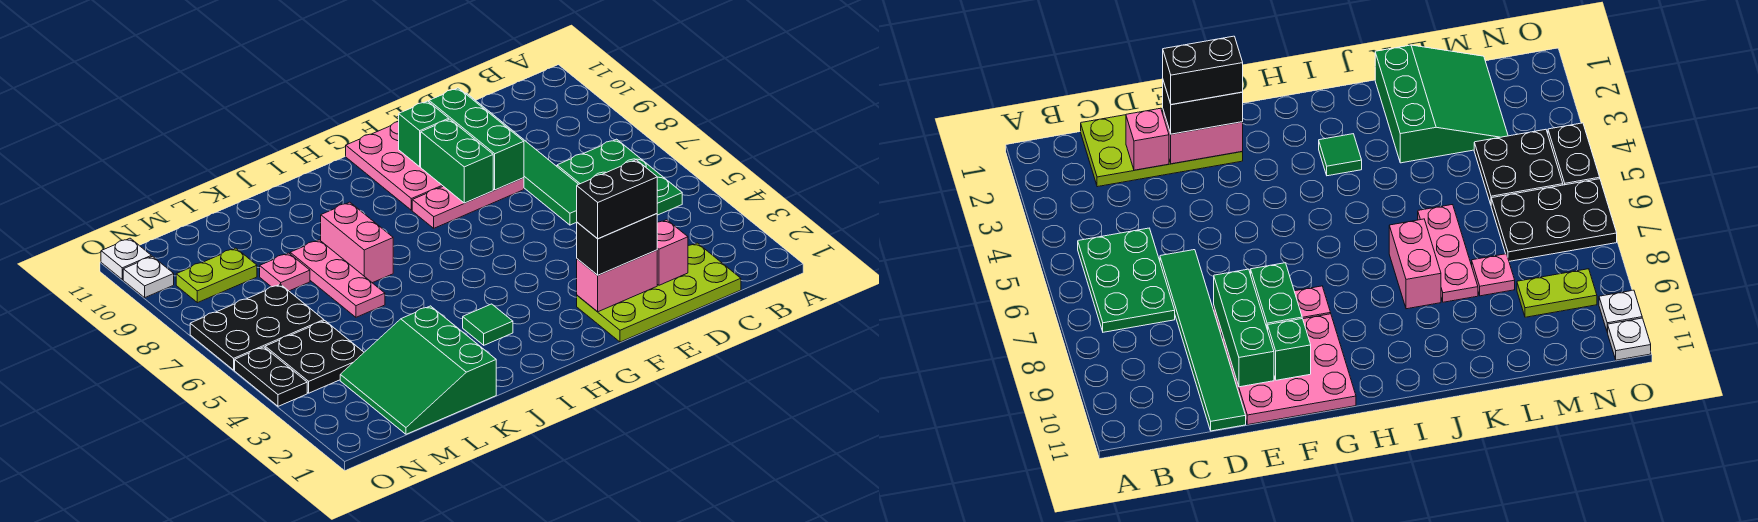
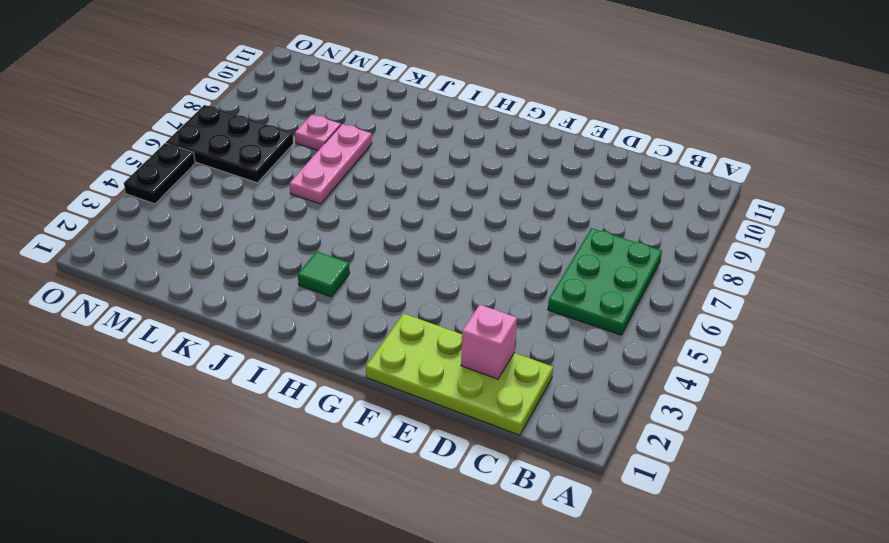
none -> green 1x6 tile [466,93,578,225]
none -> pink 1x3 plate [412,178,524,228]
none -> pink 3x3 plate [346,122,443,210]

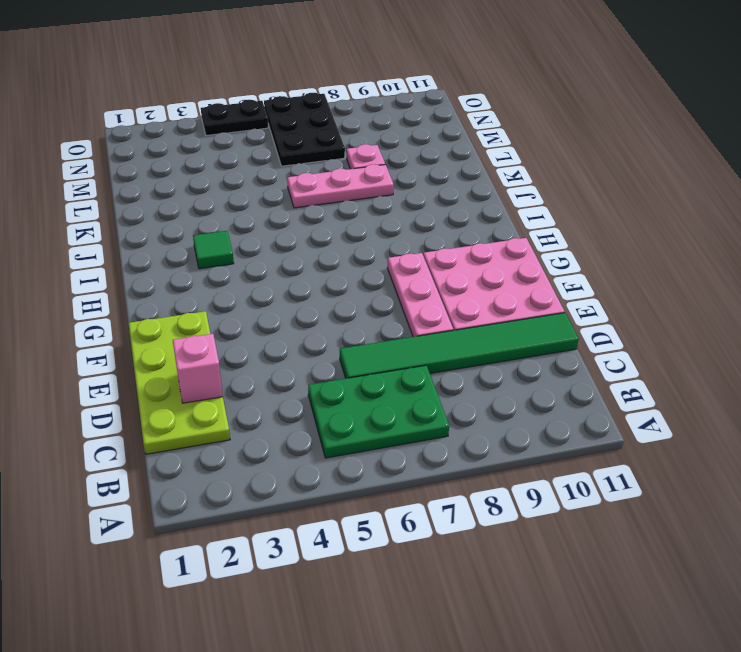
none -> pink 1x2 brick [321,202,393,283]
none -> green 3x3 slope [340,306,496,434]
none -> black 2x2 plate [265,321,364,393]

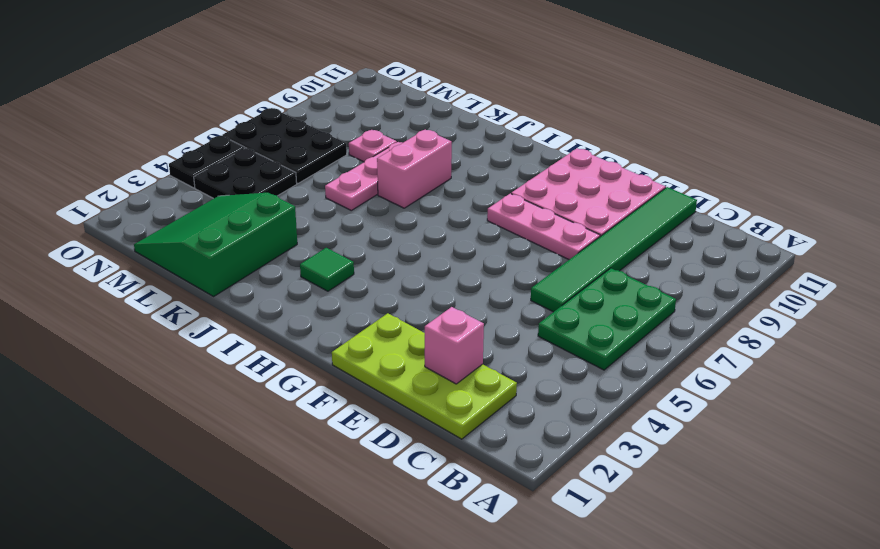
none -> lime 1x2 plate [176,248,257,303]
none -> white 1x1 plate [123,256,174,298]
none -> white 1x1 plate [101,238,151,280]

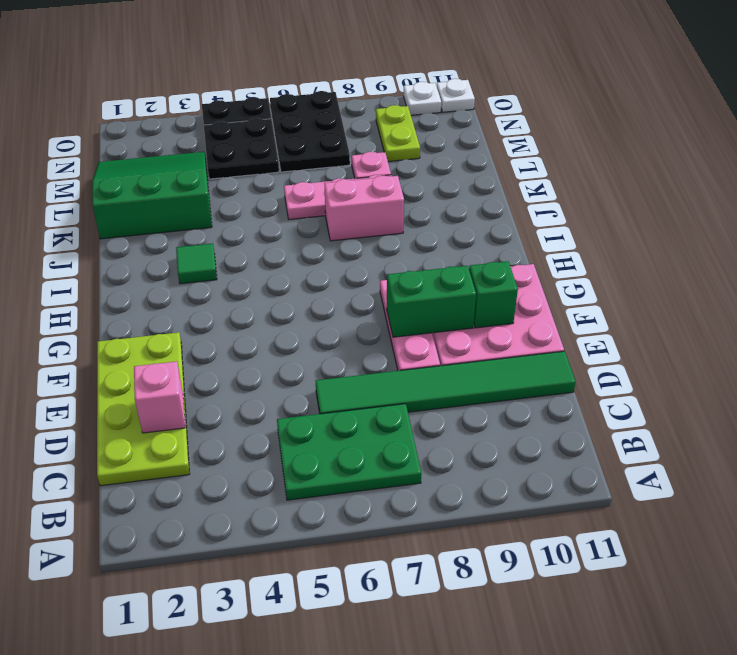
none -> pink 1x2 brick [577,250,657,312]
none -> green 1x3 brick [429,88,524,190]
none -> black 1x2 brick [577,214,657,275]

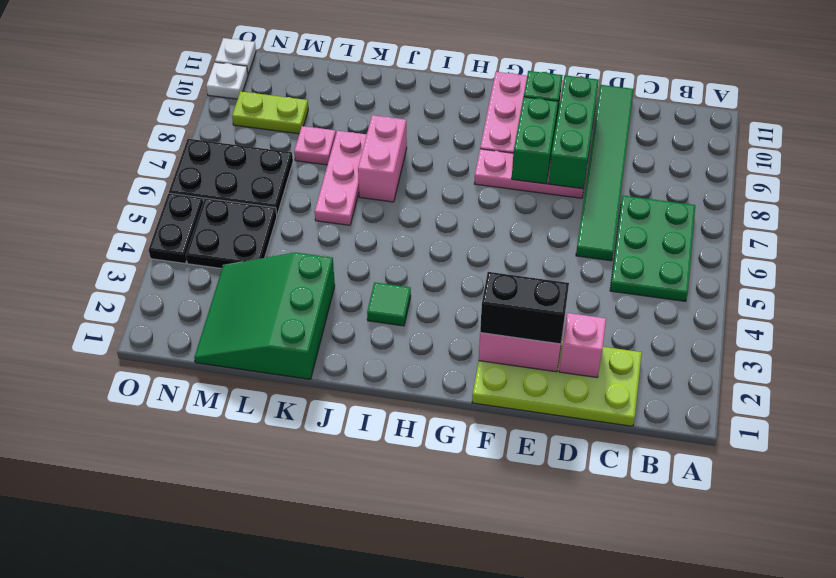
none -> black 1x2 brick [577,160,657,239]

